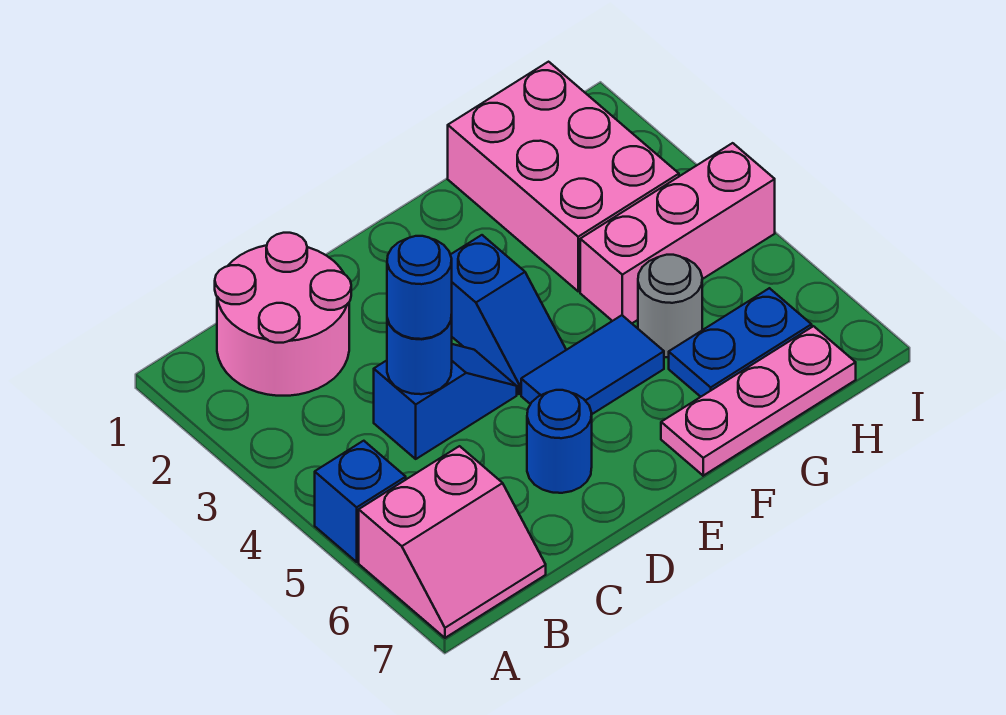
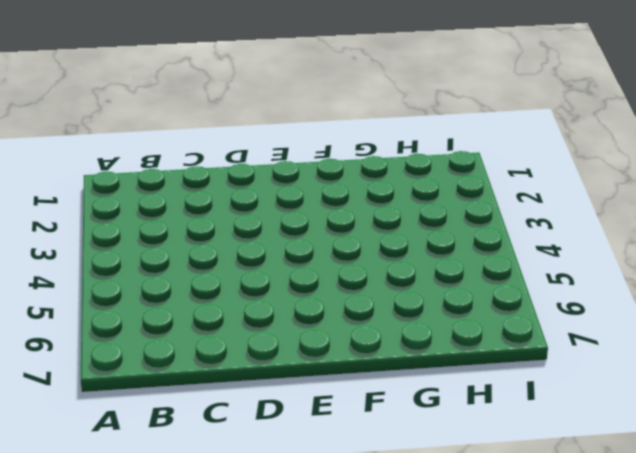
none -> blue 1x1 brick [315,441,406,562]
none -> pink 2x2 slope [359,446,546,638]
none -> pink 2x2 round brick [215,233,351,396]

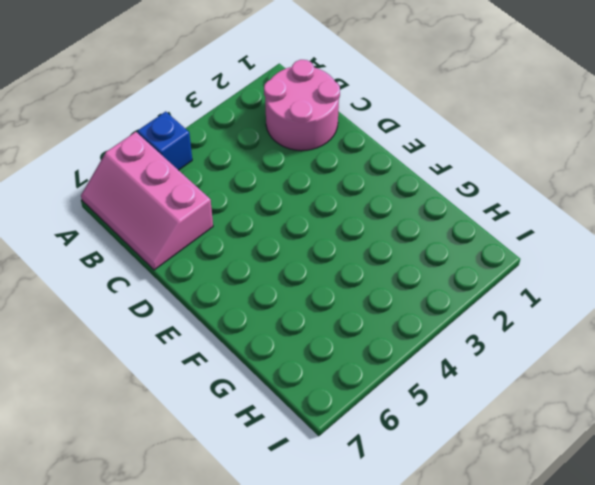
pink 2x3 slope [81,132,213,270] -> pink 2x2 slope [359,446,546,638]
none -> blue 1x2 slope [374,344,517,459]
none -> blue 1x1 round brick [527,390,592,493]
none -> blue 1x2 slope [451,235,566,394]

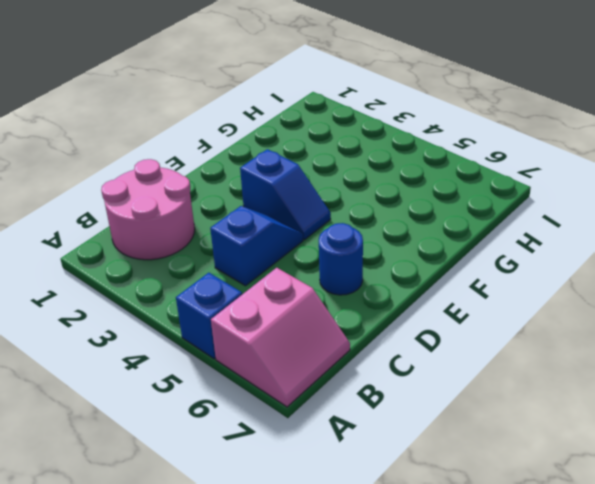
none -> blue 1x2 tile [521,315,664,414]
none -> pink 1x3 plate [661,326,856,476]
none -> pink 2x3 brick [448,62,679,291]

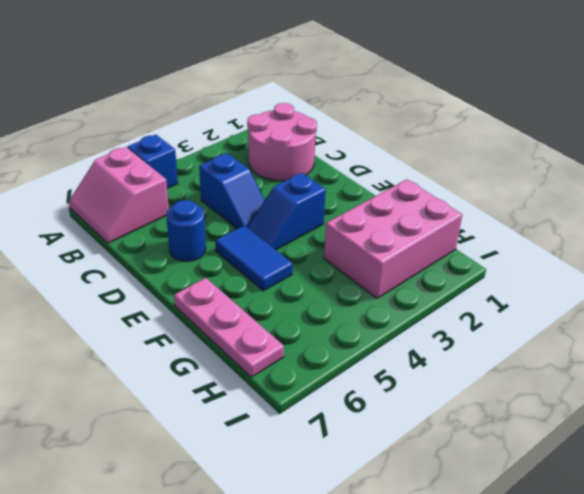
none -> pink 1x3 brick [580,143,775,323]
none -> grey 1x1 round brick [638,255,702,357]
none -> blue 1x2 plate [669,288,812,397]

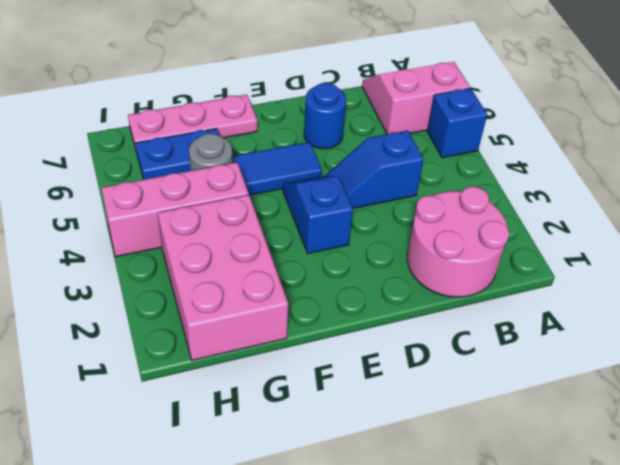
none -> blue 1x1 round brick [387,315,452,394]
none -> blue 1x1 round brick [387,236,452,339]

